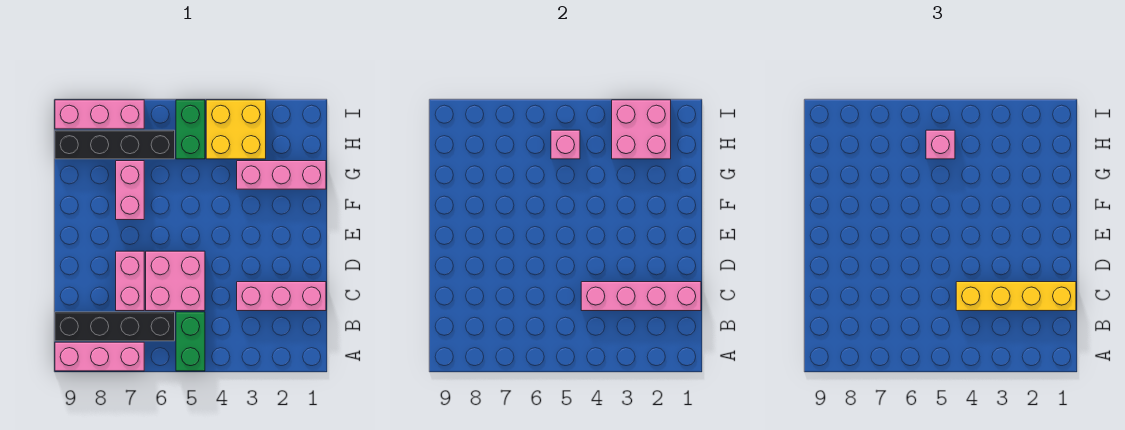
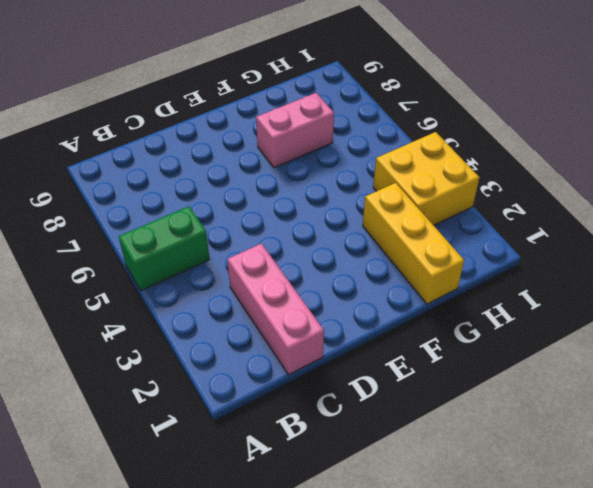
yellow 1x3 brick [363,183,464,304] -> pink 1x3 brick [237,161,326,189]
none -> pink 1x3 brick [55,342,144,371]
none -> black 1x4 brick [55,312,175,341]
none -> pink 2x2 brick [146,251,205,311]

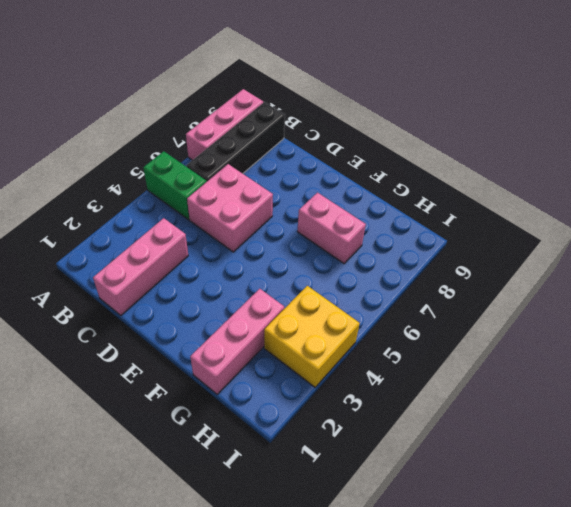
none -> pink 1x2 brick [116,251,144,311]
none -> green 1x2 brick [176,100,205,159]
none -> black 1x4 brick [55,130,175,159]

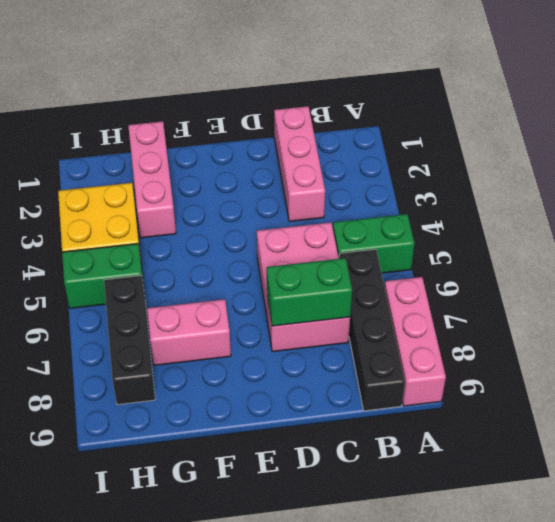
green 1x2 brick [267,258,352,326] -> none
black 1x3 brick [104,275,155,405] -> black 1x4 brick [55,130,175,159]
none -> pink 1x3 brick [55,100,144,129]
none -> pink 1x4 brick [581,282,701,311]
none -> pink 2x2 brick [612,100,671,159]

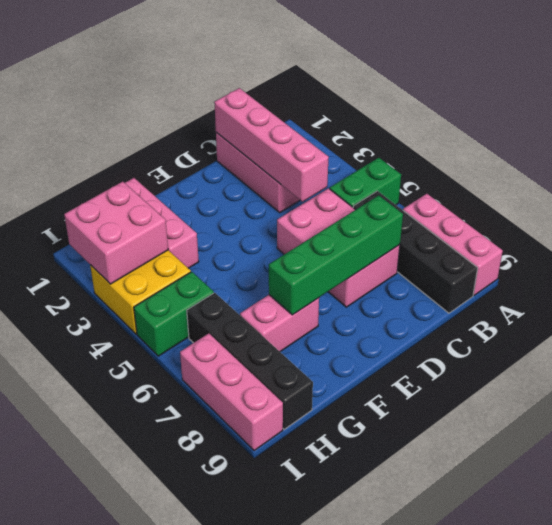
green 1x4 brick [269,195,403,315] -> none
none -> pink 1x1 brick [551,130,580,159]
none -> yellow 1x4 brick [956,282,1076,311]
none -> pink 1x1 brick [926,130,955,159]

